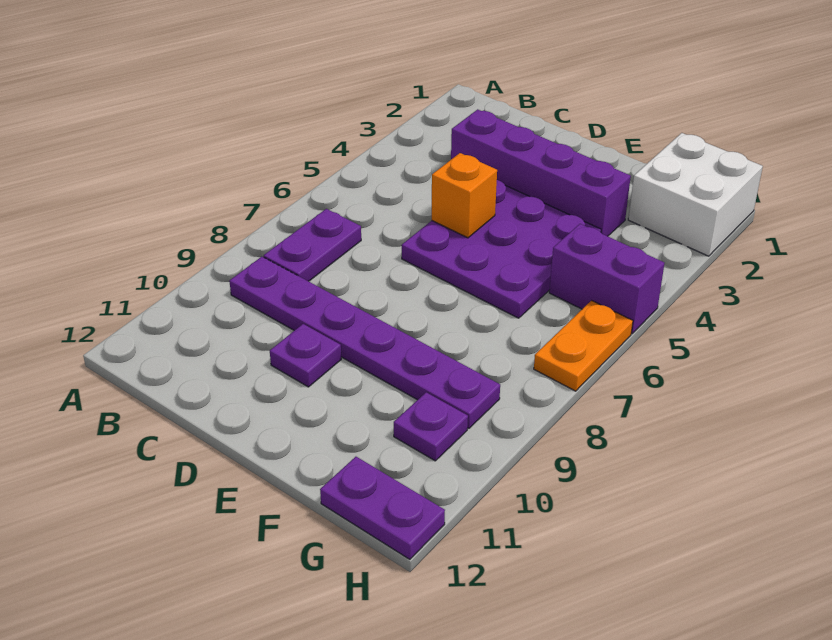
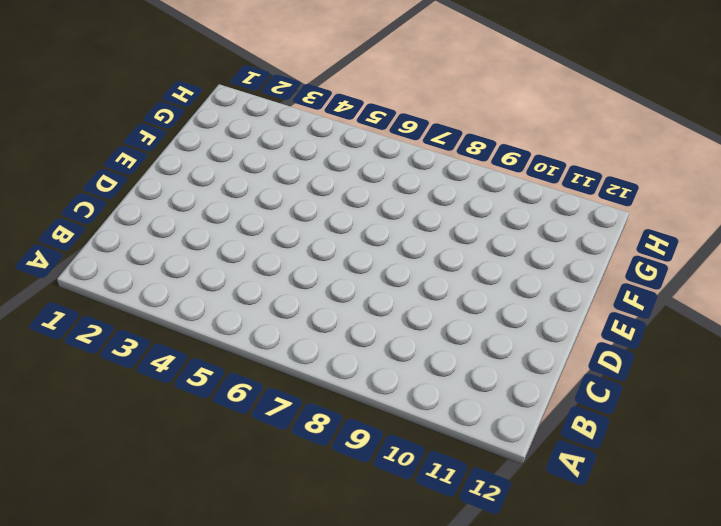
none -> purple 1x2 plate [264,209,361,281]
none -> purple 1x6 plate [229,257,500,428]

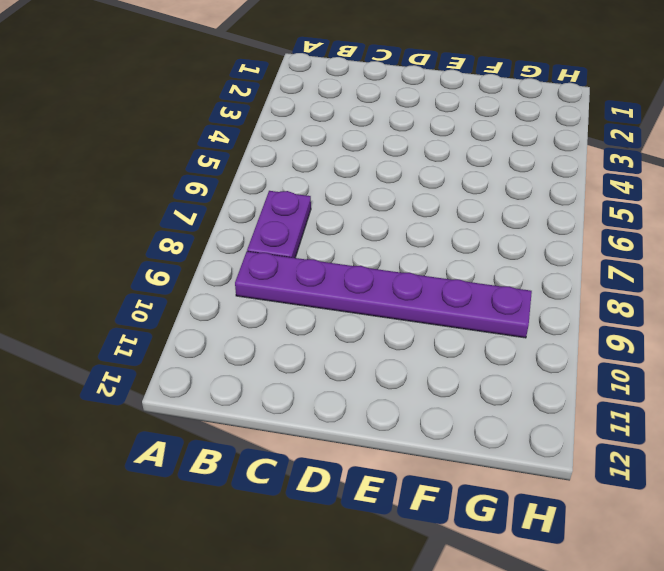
none -> purple 1x4 brick [451,109,631,236]
none -> purple 3x3 plate [402,180,601,318]

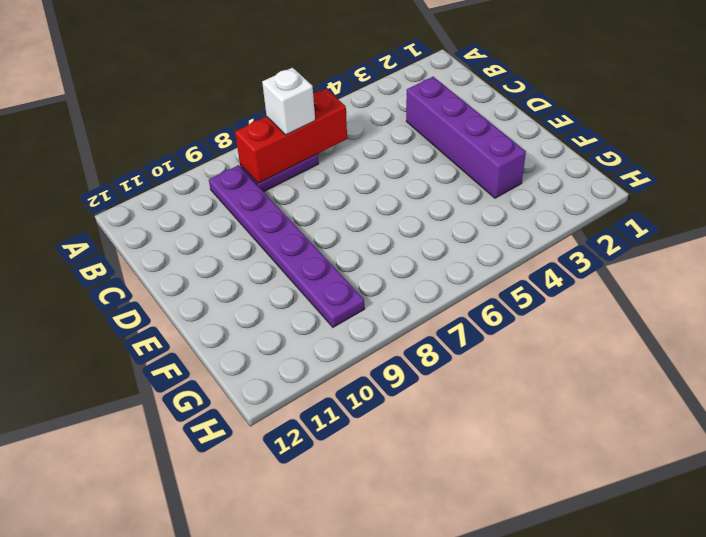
red 1x3 brick [235,89,347,183] -> none
white 1x1 brick [262,68,315,135] -> none
none -> purple 3x3 plate [402,180,601,318]
none -> purple 1x1 plate [270,324,341,387]

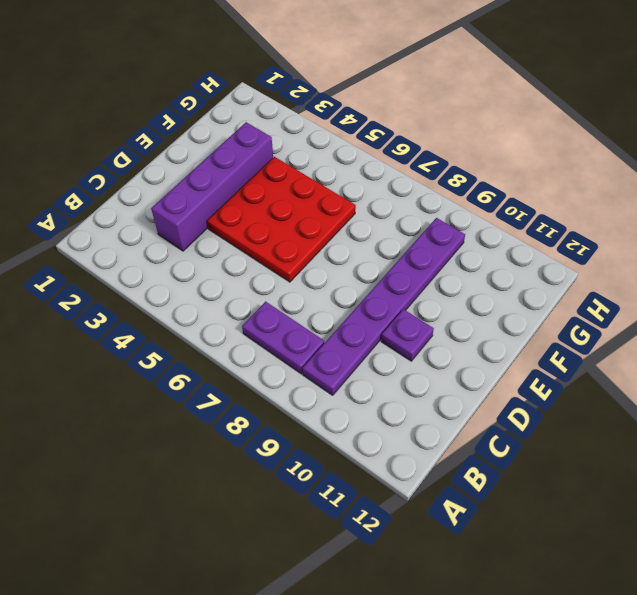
red 3x3 plate [207,157,356,282] -> purple 3x3 plate [402,180,601,318]
none -> white 2x2 brick [628,133,763,256]
none -> purple 1x2 brick [549,224,664,334]

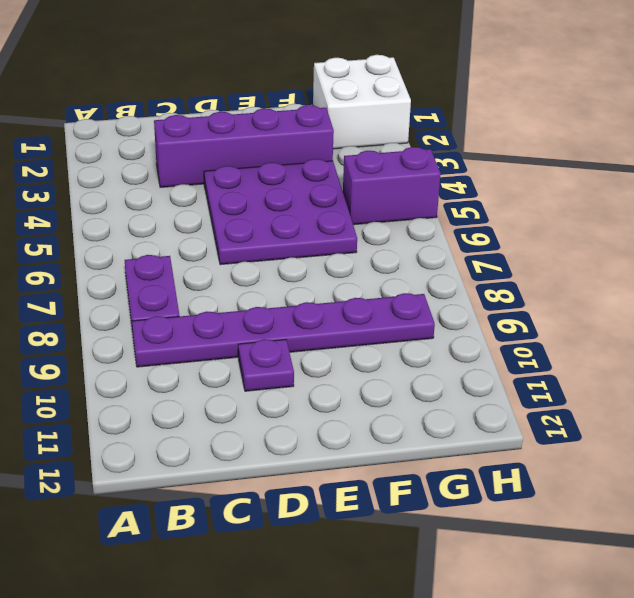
none -> purple 1x1 plate [394,392,468,461]
none -> purple 1x2 plate [320,457,445,559]

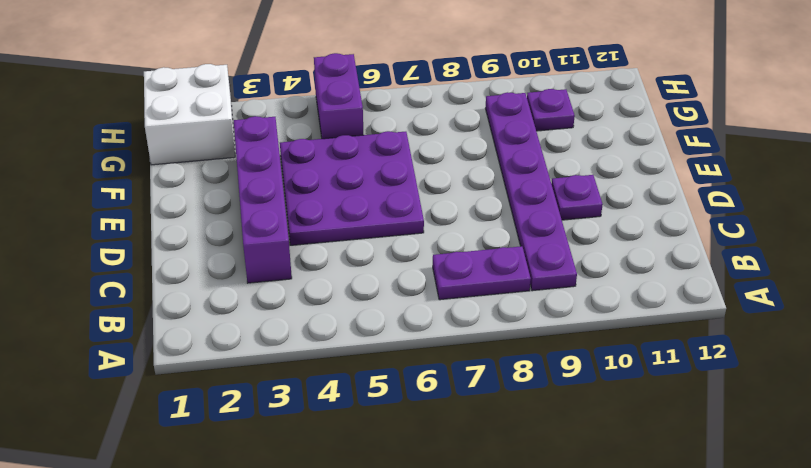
none -> purple 1x2 plate [320,457,445,559]
none -> orange 1x2 plate [534,301,633,391]

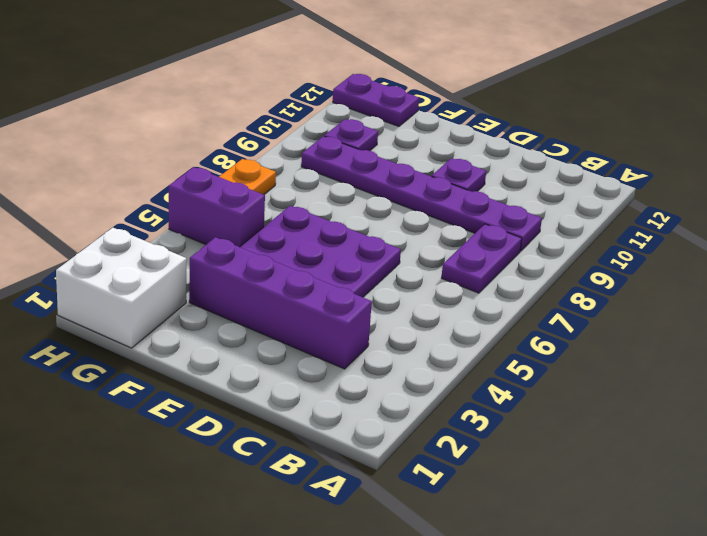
none -> orange 1x1 brick [432,153,497,238]

